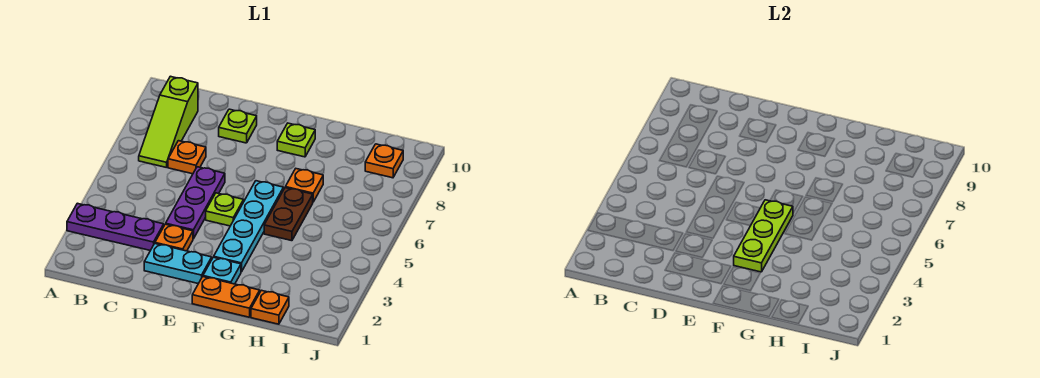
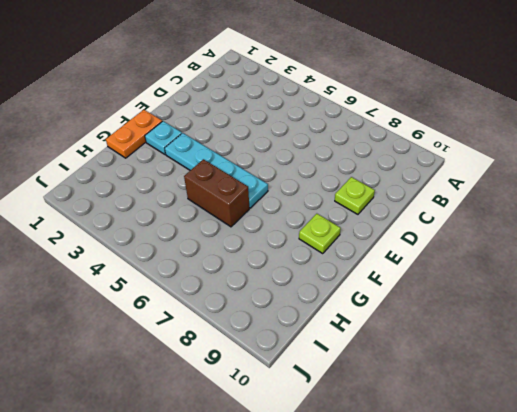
brown 1x2 brick [184,159,249,227] -> brown 1x2 plate [264,188,313,241]
none -> purple 1x3 plate [67,203,164,251]
none -> lime 1x3 slope [139,76,198,168]
none -> orange 1x1 plate [168,141,206,174]

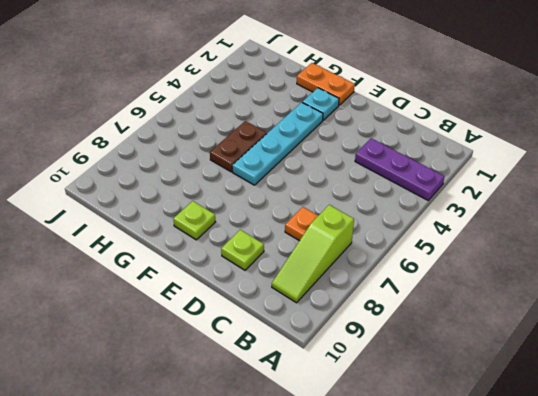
lime 1x3 slope [272,205,354,303] -> lime 1x3 slope turned to [139,76,198,168]
none -> cyan 1x2 plate [144,244,212,284]
none -> orange 1x1 plate [155,224,193,251]
none -> purple 1x3 plate [166,167,225,239]

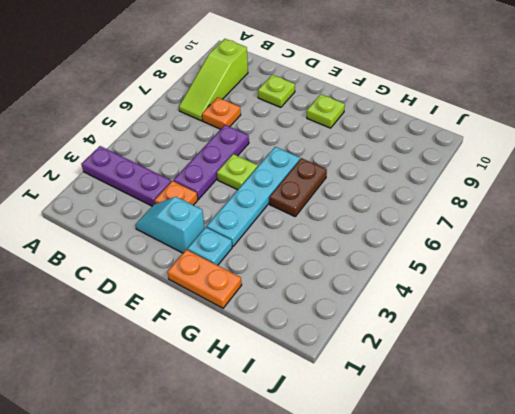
cyan 1x2 slope [135,197,204,253] -> cyan 1x2 plate [144,244,212,284]
none -> orange 1x1 plate [285,169,323,202]
none -> orange 1x1 plate [251,290,289,324]
none -> orange 1x1 plate [365,144,403,178]

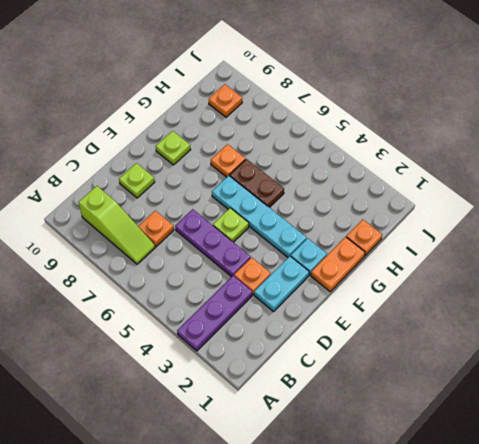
none -> lime 1x3 plate [734,200,793,272]

